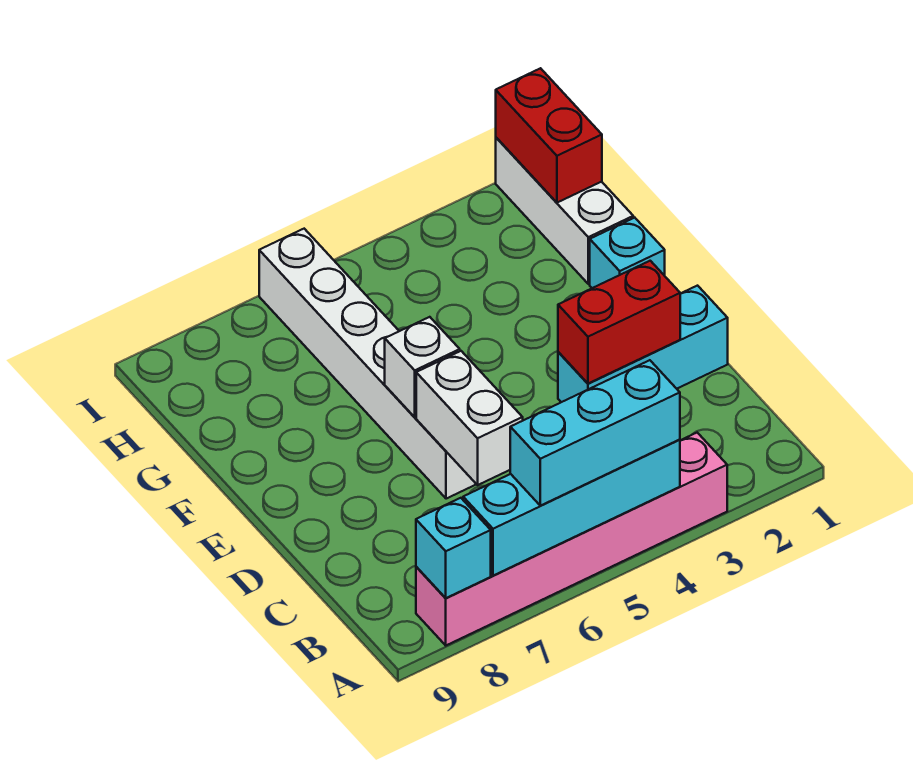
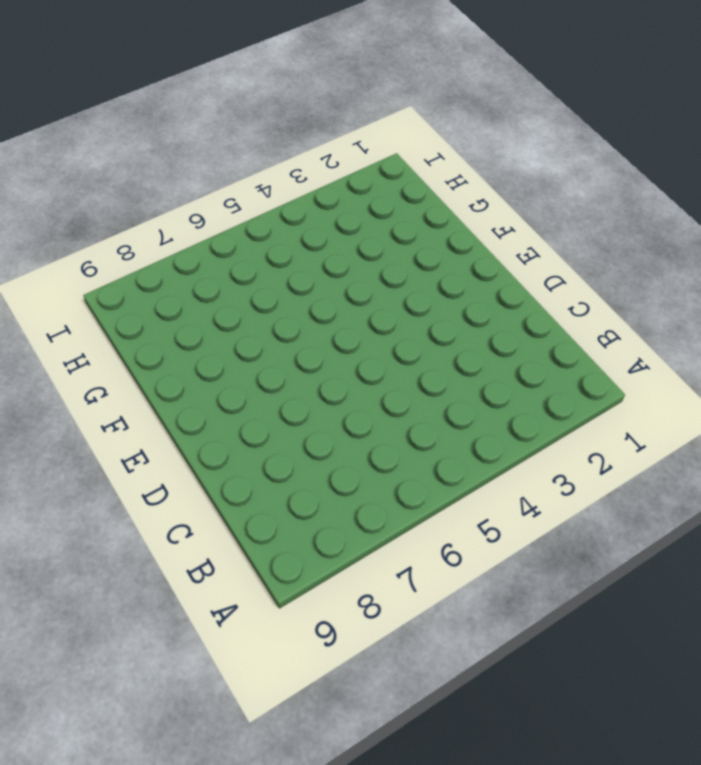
none -> pink 1x6 brick [416,433,727,645]
none -> cyan 1x3 brick [558,286,728,402]
none -> white 1x6 brick [259,229,476,499]

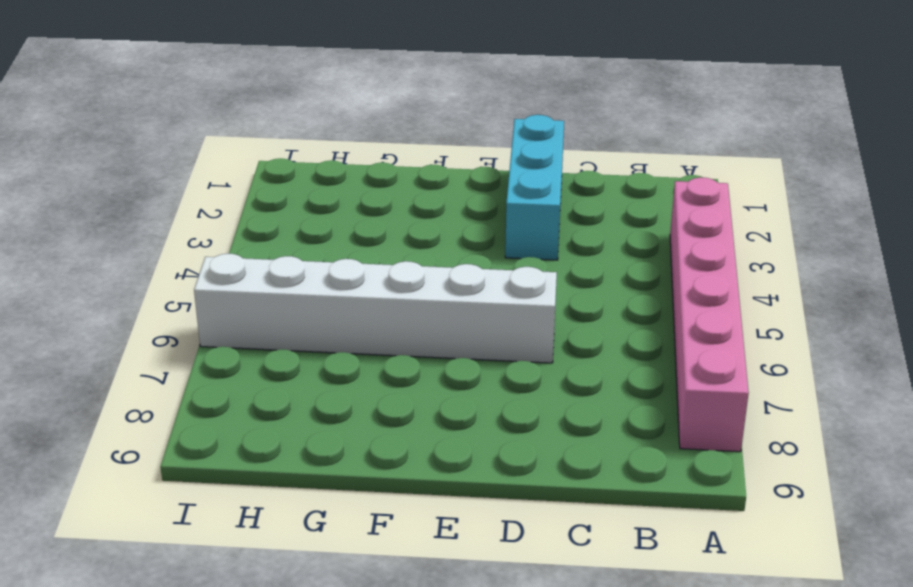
none -> cyan 1x1 brick [590,218,665,288]
none -> white 1x3 brick [496,138,633,284]
none -> cyan 1x4 brick [463,440,680,576]

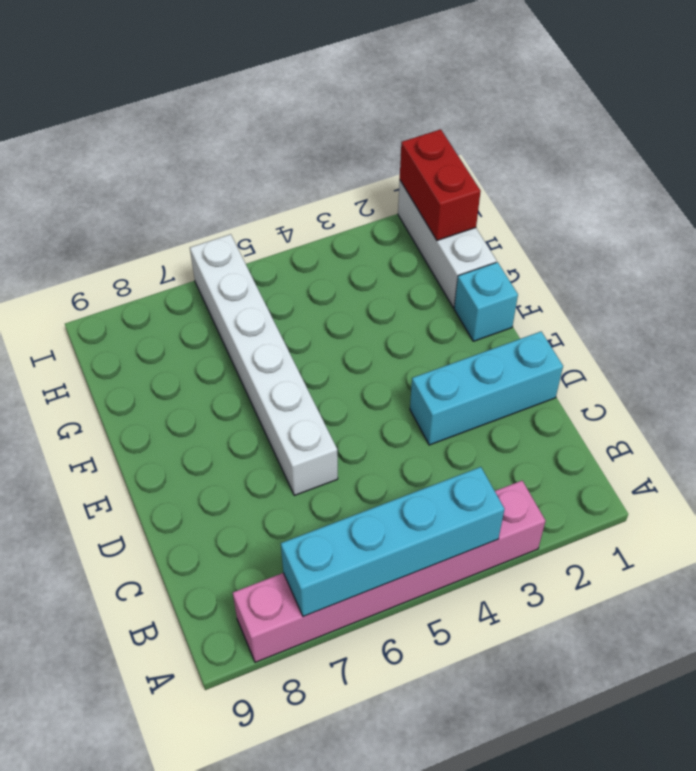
none -> cyan 1x1 brick [416,498,491,598]
none -> white 1x2 brick [416,351,523,485]
none -> red 1x2 brick [558,261,680,384]

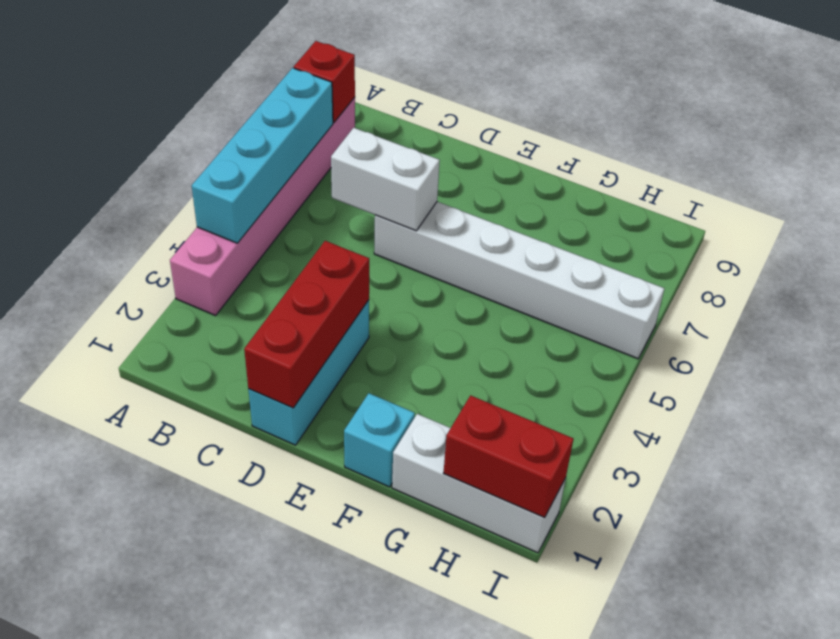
red 1x1 brick [294,41,355,123] -> cyan 1x1 brick [416,498,491,598]
red 1x3 brick [244,241,369,408] -> red 1x2 brick [558,261,680,384]
none -> white 1x1 brick [385,317,460,417]
none -> cyan 1x3 brick [510,360,680,506]

